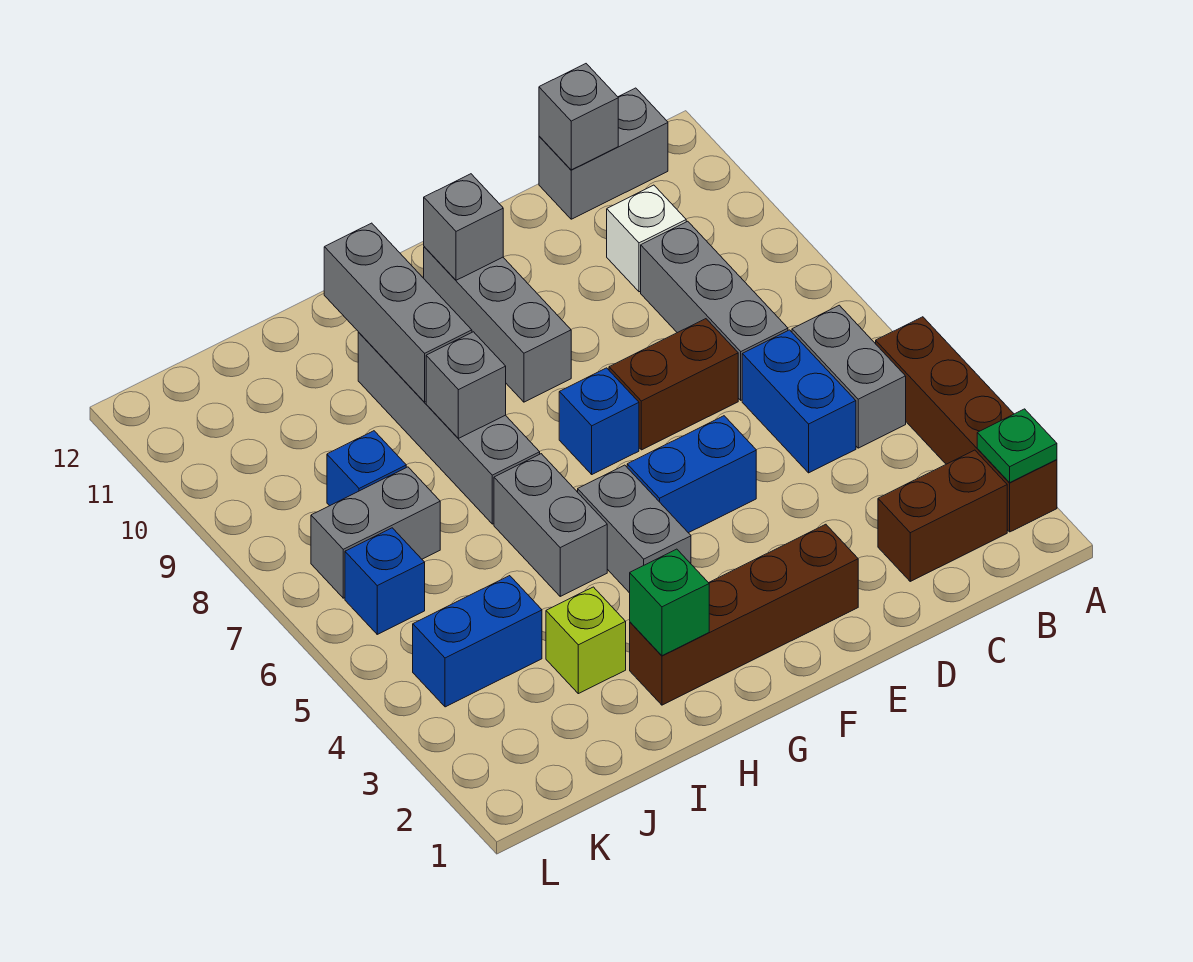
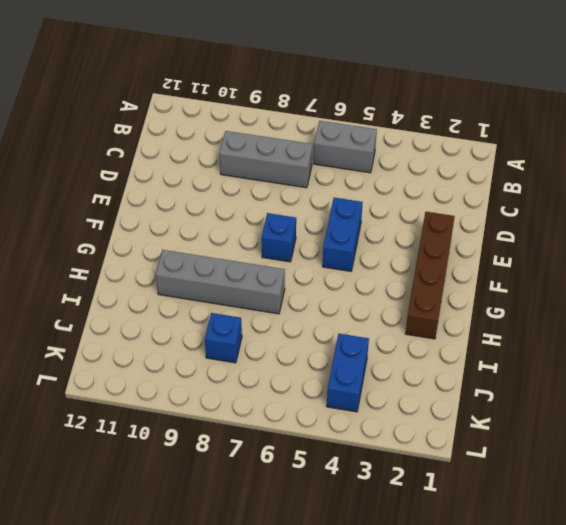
none -> brown 1x4 brick [876,317,1057,532]
none -> brown 1x2 brick [878,450,1007,581]
none -> grey 1x2 brick [539,88,668,219]

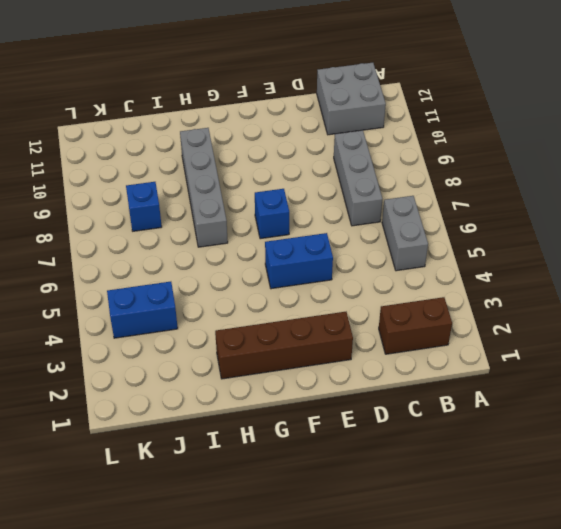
grey 2x2 brick [317,63,386,135] -> grey 1x2 brick [539,88,668,219]
none -> brown 1x4 brick [876,317,1057,532]
none -> blue 1x2 brick [742,330,856,473]
none -> white 1x1 brick [607,185,686,292]

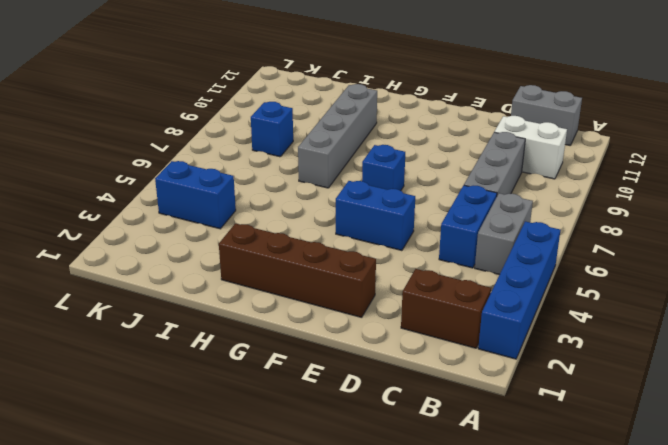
blue 1x4 brick [478,221,560,359] -> brown 1x4 brick [876,317,1057,532]
white 1x2 brick [495,116,567,179] -> white 1x1 brick [607,185,686,292]
none -> brown 1x2 brick [609,319,738,450]
none -> grey 1x3 brick [424,247,571,402]
none -> grey 1x2 brick [578,465,691,593]

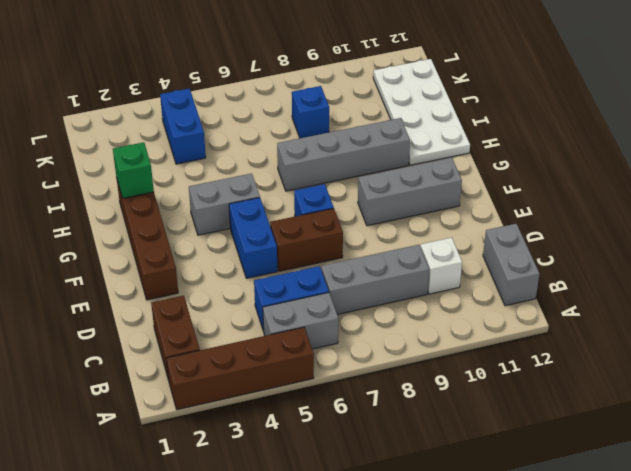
brown 1x2 brick [270,208,343,271] -> brown 1x2 brick turned to [609,319,738,450]
white 2x4 plate [373,59,470,165] -> none
none -> grey 1x2 brick [494,454,607,596]
none -> lime 1x1 brick [546,587,626,694]
none -> grey 1x2 brick [311,467,440,598]

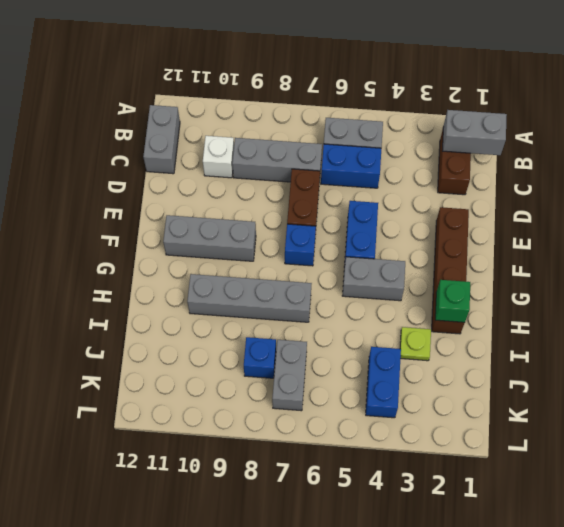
grey 1x2 brick [442,110,507,155] -> grey 1x2 brick moved to [494,454,607,596]
lime 1x1 plate [400,327,431,361] -> lime 1x1 brick [546,587,626,694]
none -> brown 1x4 brick [876,317,1057,532]
none -> blue 1x1 brick [345,528,425,634]
none -> green 1x1 plate [977,409,1057,482]

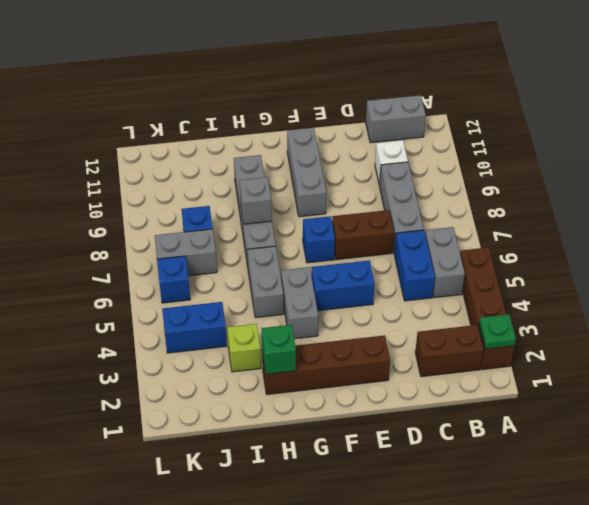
none -> grey 1x1 brick [539,64,618,170]
none -> grey 1x1 brick [424,174,503,280]
none -> grey 1x3 brick [324,223,472,402]

